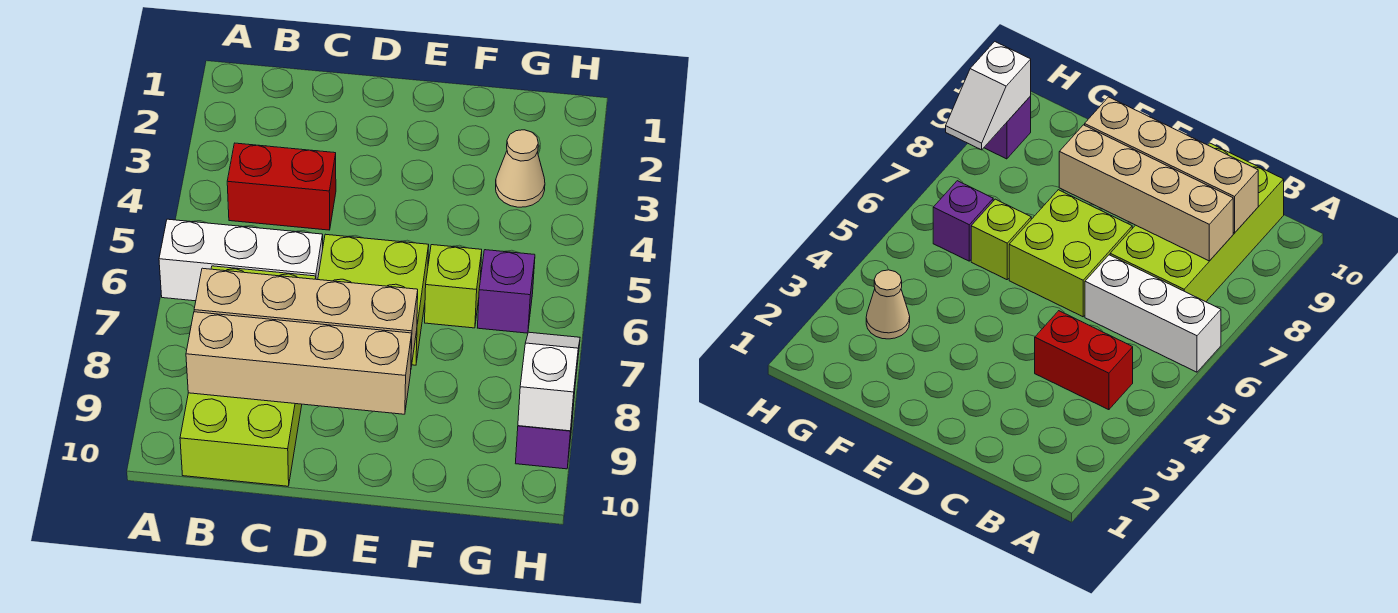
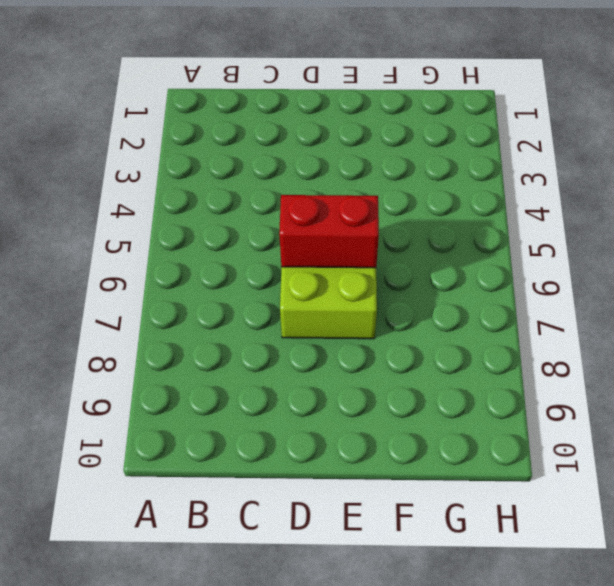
red 1x2 brick [279,195,379,268] -> red 1x2 brick moved to [227,143,336,230]
none -> white 1x3 brick [159,219,323,301]
none -> lime 2x4 brick [180,266,316,486]

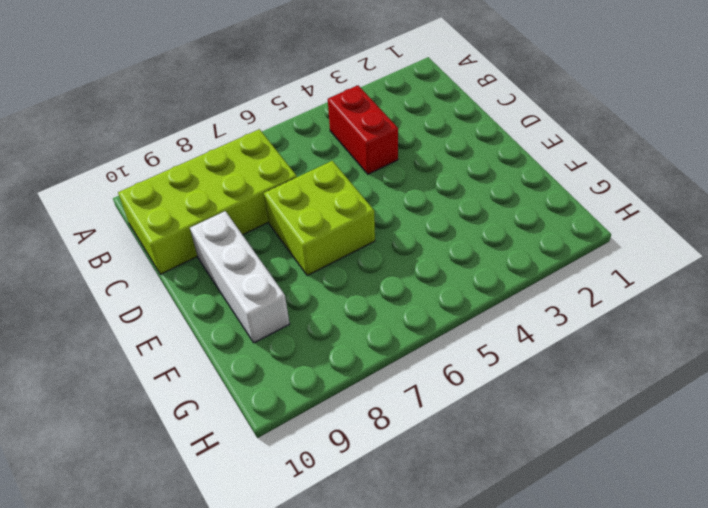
white 1x3 brick [190,211,290,343] -> white 1x3 brick moved to [159,219,323,301]
none -> lime 1x1 brick [425,245,482,328]
none -> tan 1x1 cone [496,130,545,207]

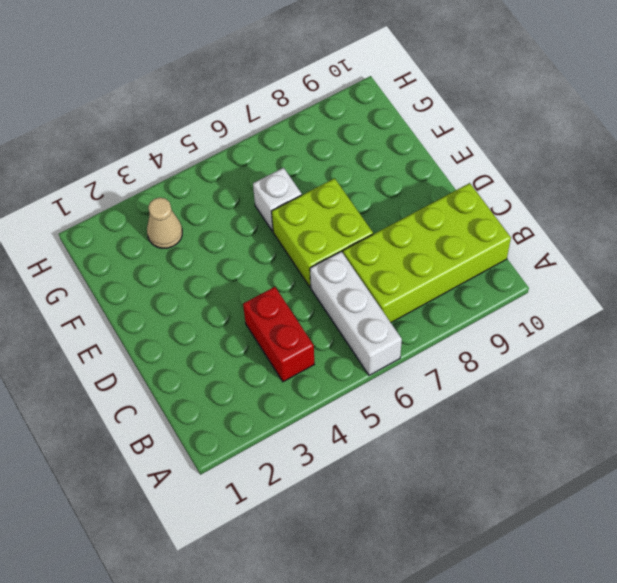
white 1x1 brick [253,168,302,231] -> lime 1x1 brick [425,245,482,328]
none -> purple 1x1 brick [478,250,535,333]
none -> purple 1x1 brick [515,403,574,469]

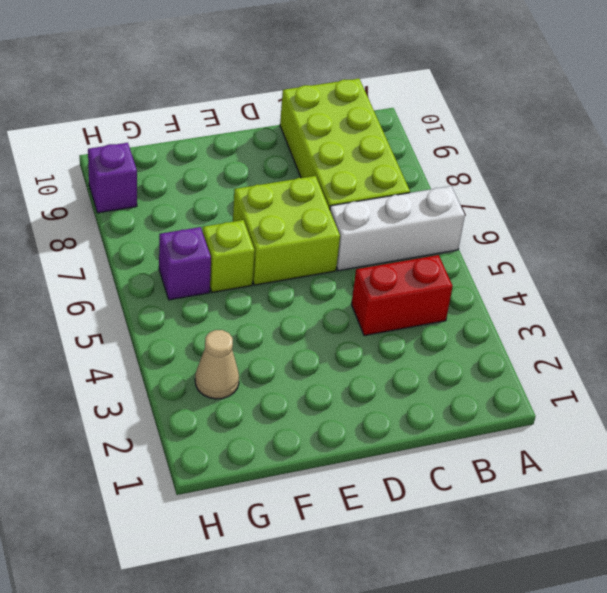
none -> tan 1x4 brick [194,268,418,367]
none -> tan 1x4 brick [186,312,412,414]

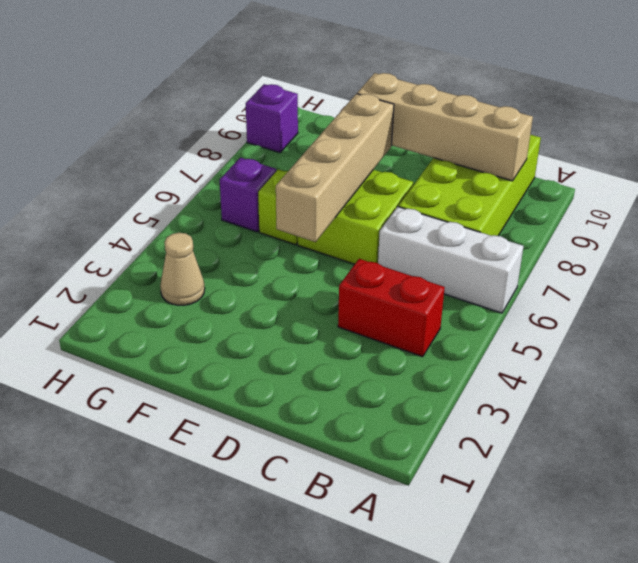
tan 1x4 brick [276,94,394,242] -> tan 1x4 brick turned to [194,268,418,367]
none -> white 1x2 slope [518,332,580,431]

